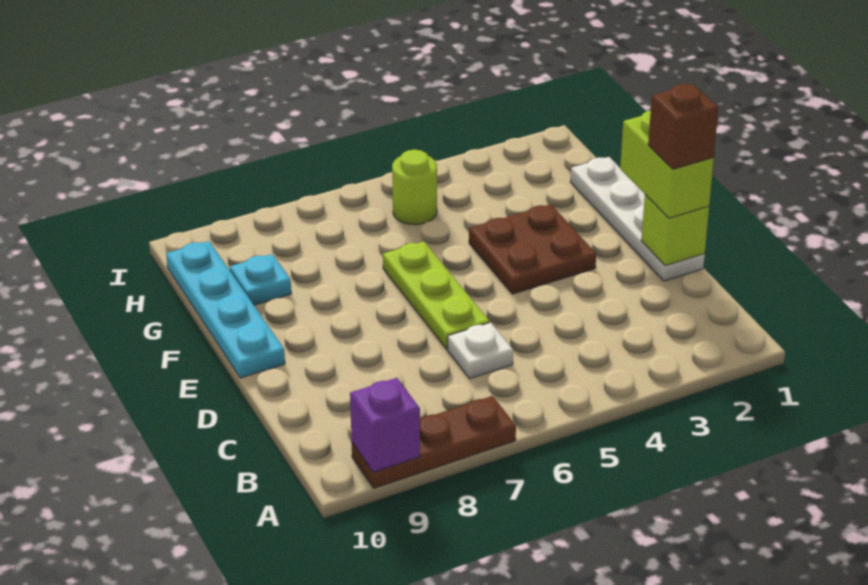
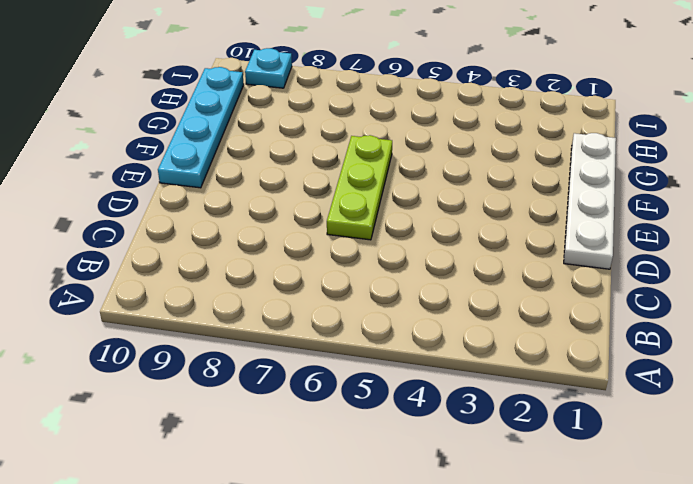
cyan 1x1 plate [245,48,292,88] -> cyan 1x1 plate moved to [230,254,291,305]
none -> brown 1x3 plate [352,396,516,488]
none -> white 1x1 plate [448,322,513,379]
none -> brown 2x2 plate [469,204,596,294]

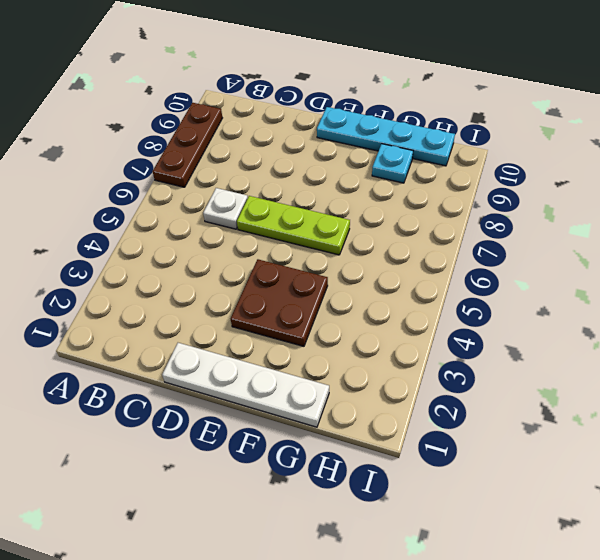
none -> lime 1x1 round brick [392,150,437,225]
none -> purple 1x1 brick [350,378,420,472]
none -> lime 1x1 brick [641,195,709,266]

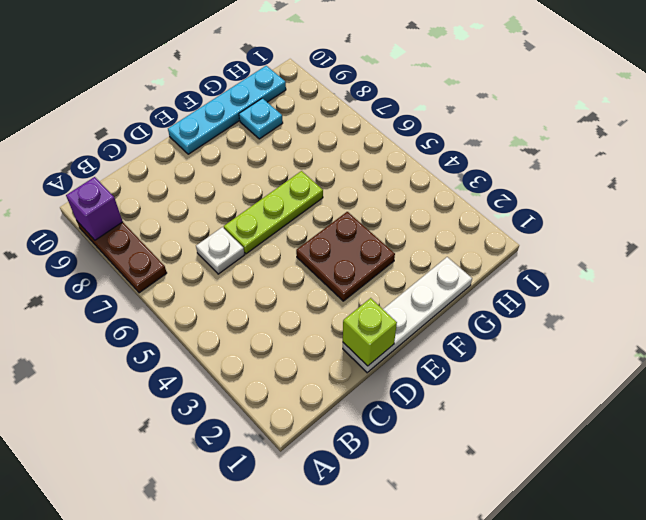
none -> lime 1x1 round brick [392,150,437,225]
none -> lime 1x2 brick [620,111,714,218]
none -> brown 1x1 brick [648,84,718,169]

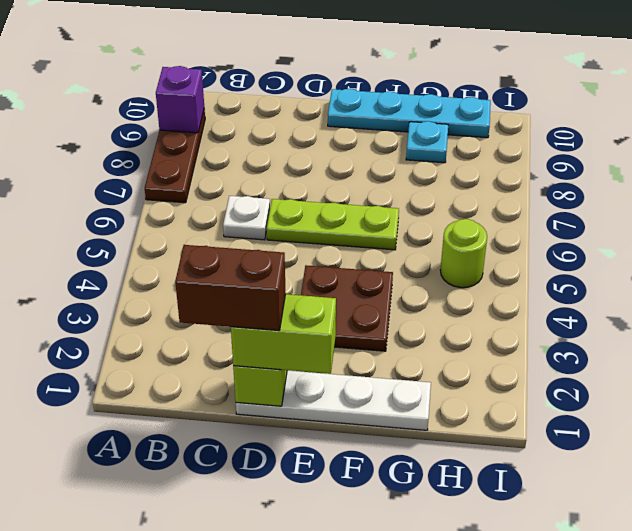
brown 1x2 brick [175,245,286,331] -> brown 1x1 brick [648,84,718,169]

